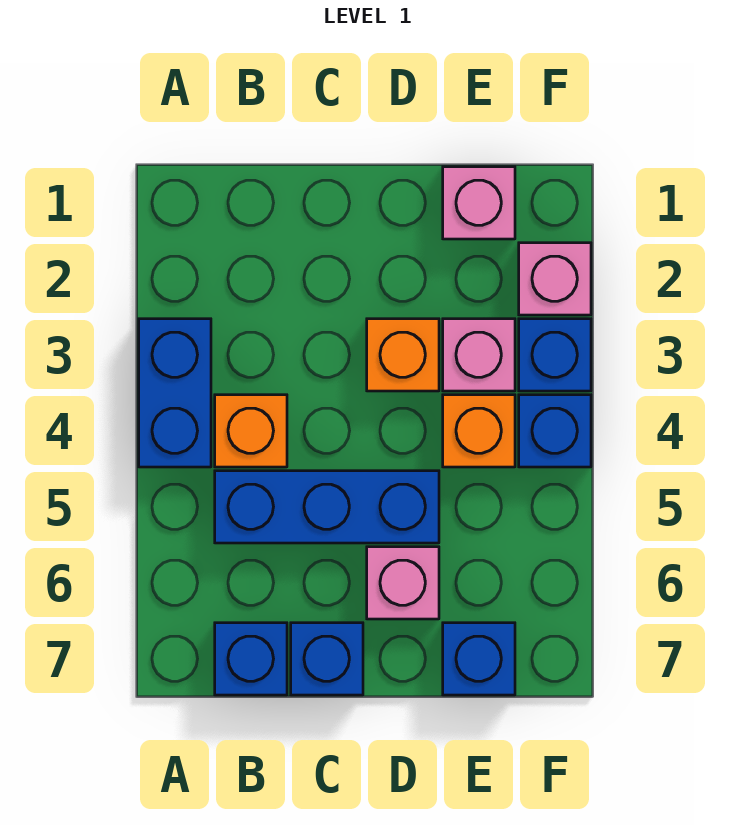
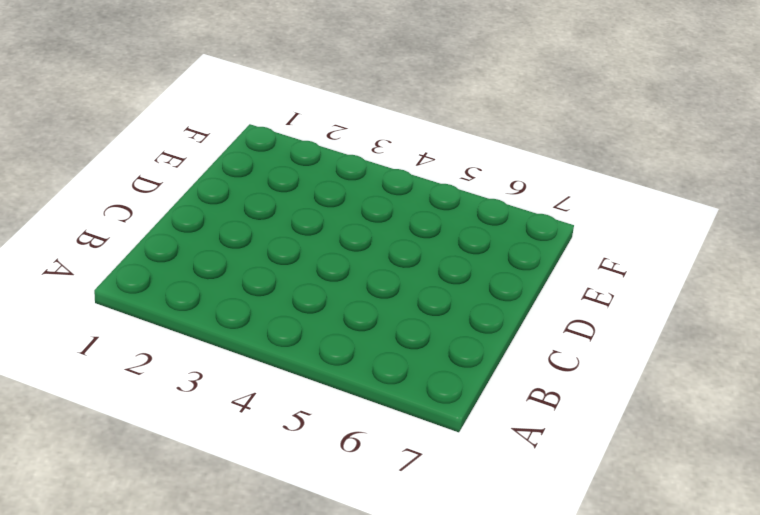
none -> blue 1x2 brick [139,319,211,467]
none -> orange 1x1 brick [215,395,287,467]
none -> blue 1x3 brick [215,471,439,543]

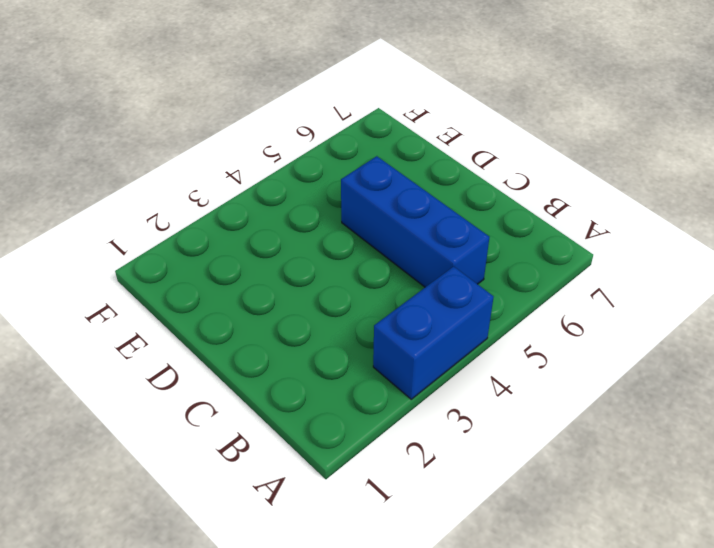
none -> orange 1x1 brick [215,395,287,467]
none -> blue 1x1 brick [215,623,287,695]
none -> blue 1x1 brick [291,623,363,695]

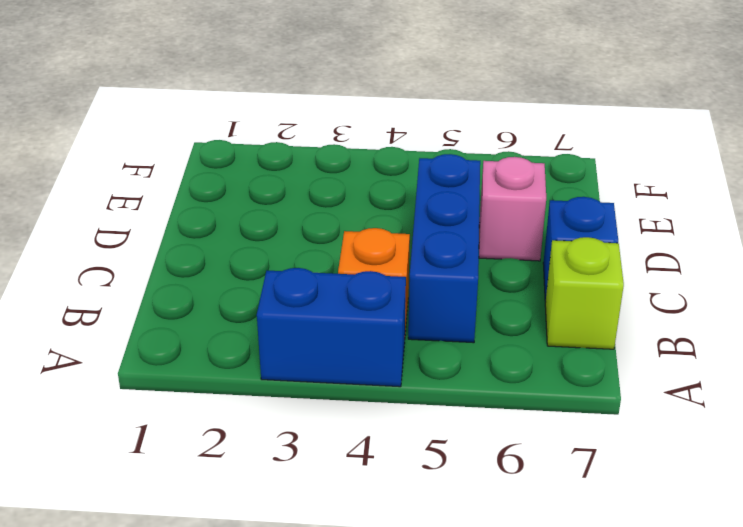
lime 1x1 brick [545,237,624,349] -> blue 1x1 brick [215,623,287,695]
none -> orange 1x1 brick [367,319,439,391]
none -> pink 1x1 brick [443,167,515,239]
none -> pink 1x1 brick [443,319,515,391]

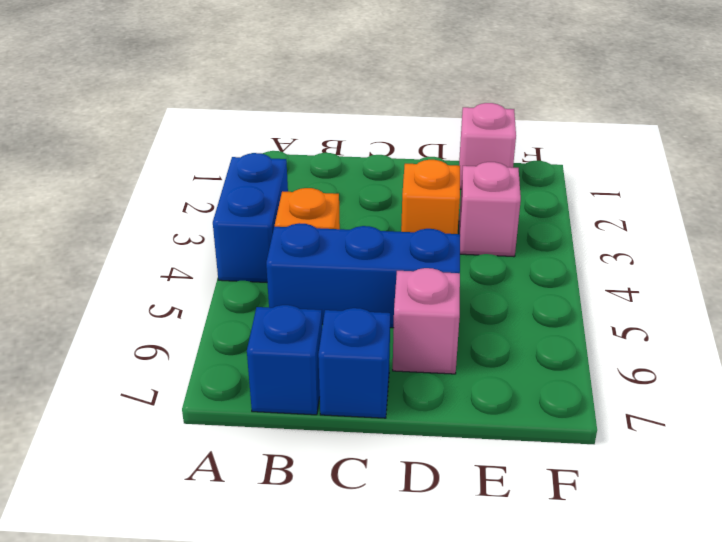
none -> orange 1x1 brick [443,395,515,467]
none -> blue 1x1 brick [443,623,515,695]
none -> pink 1x1 brick [519,243,591,315]

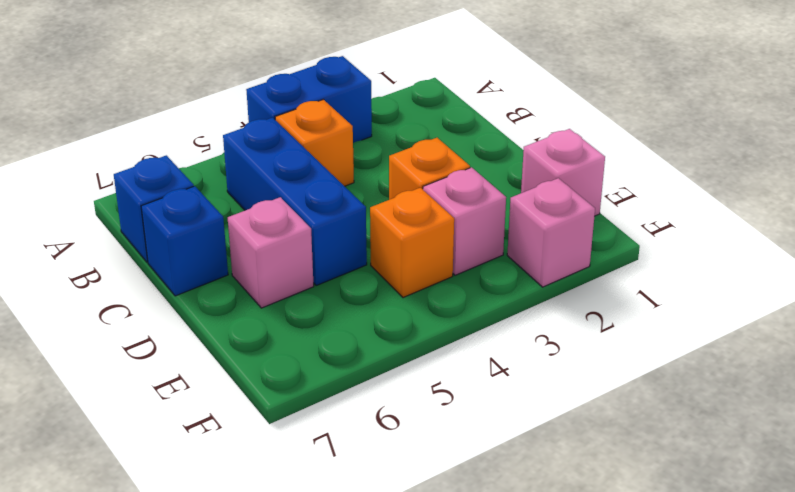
none -> blue 1x1 brick [443,623,515,695]
none -> blue 1x1 brick [519,319,591,391]
none -> blue 1x1 brick [519,395,591,467]

